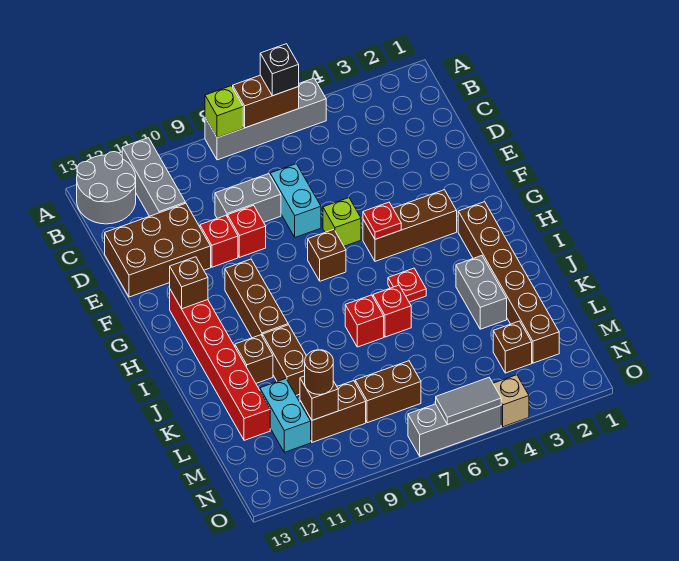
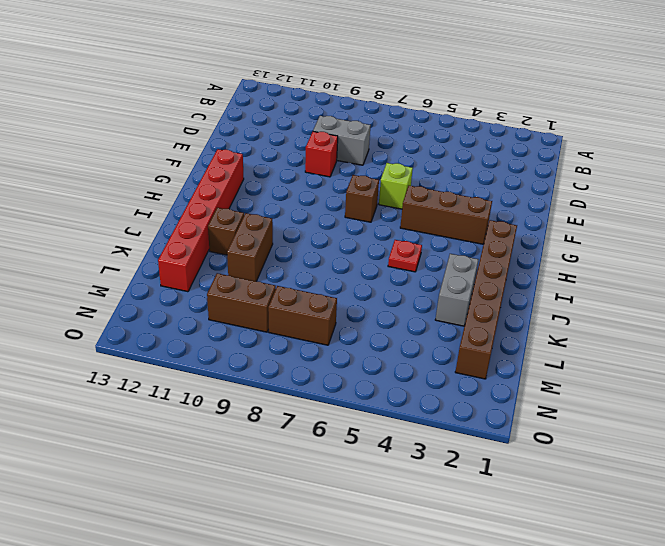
none -> grey 1x4 brick [205,78,326,160]
none -> grey 1x3 brick [122,138,185,216]
none -> grey 2x2 round brick [77,152,136,224]
none -> cyan 1x2 brick [270,164,321,237]

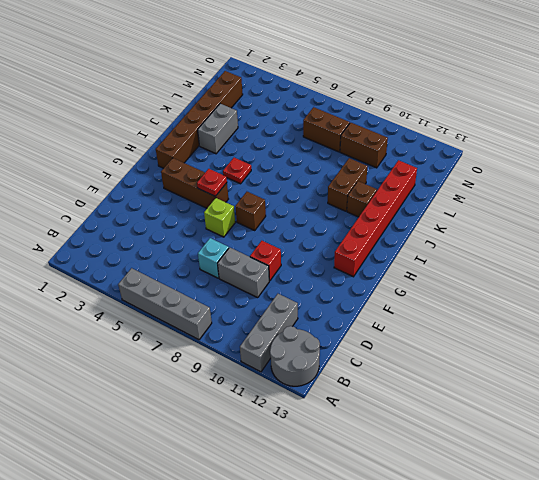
cyan 1x1 brick [198,238,229,278] -> cyan 1x2 brick [270,164,321,237]
none -> brown 2x3 brick [105,203,211,297]
none -> red 1x1 brick [200,215,238,267]
none -> brown 1x3 brick [225,259,288,338]
none -> red 1x1 brick [373,285,411,337]

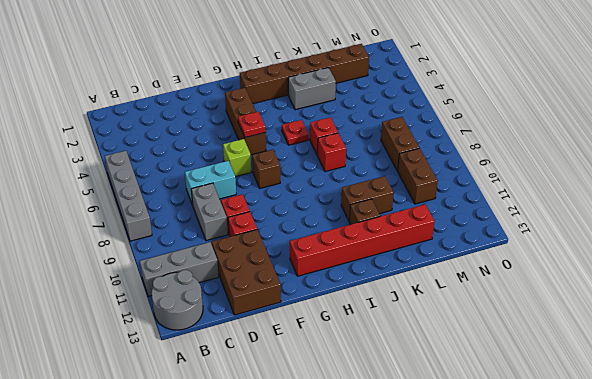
none -> brown 1x3 brick [225,259,288,338]
none -> cyan 1x2 brick [260,379,311,452]
none -> brown 1x1 brick [493,321,532,373]
none -> tan 1x1 brick [493,375,529,427]

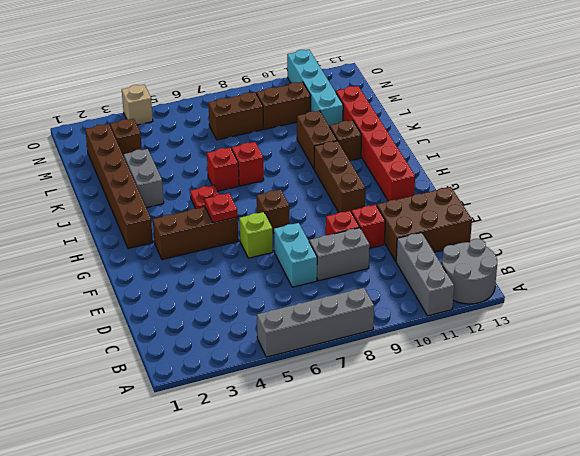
cyan 1x4 brick [287,50,343,127] -> cyan 1x2 brick [260,379,311,452]
none -> grey 1x3 brick [408,404,501,456]
none -> brown 1x2 brick [233,75,299,128]
none -> lime 1x1 brick [205,86,243,138]
none -> brown 1x1 brick [170,257,208,309]

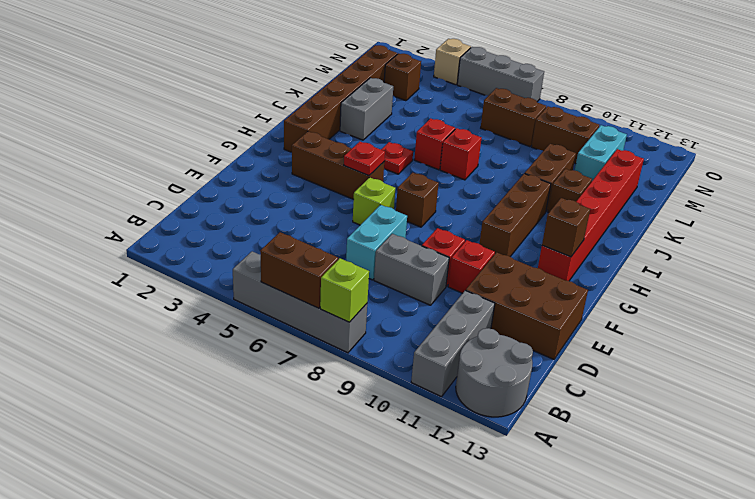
none -> brown 1x1 brick [300,376,338,420]
none -> grey 1x2 tile [436,378,501,425]
none -> black 1x1 brick [260,44,299,96]
none -> brown 1x1 round brick [305,350,333,395]

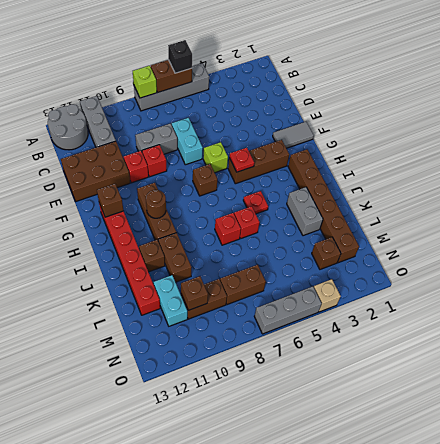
grey 1x2 tile [273,122,314,148] -> grey 1x2 tile moved to [436,378,501,425]
brown 1x1 round brick [146,190,166,218] -> brown 1x1 round brick moved to [305,350,333,395]

